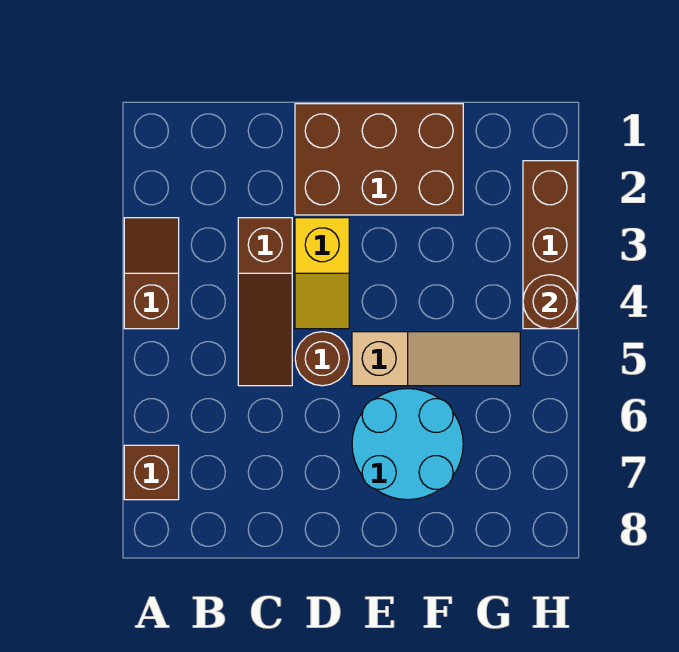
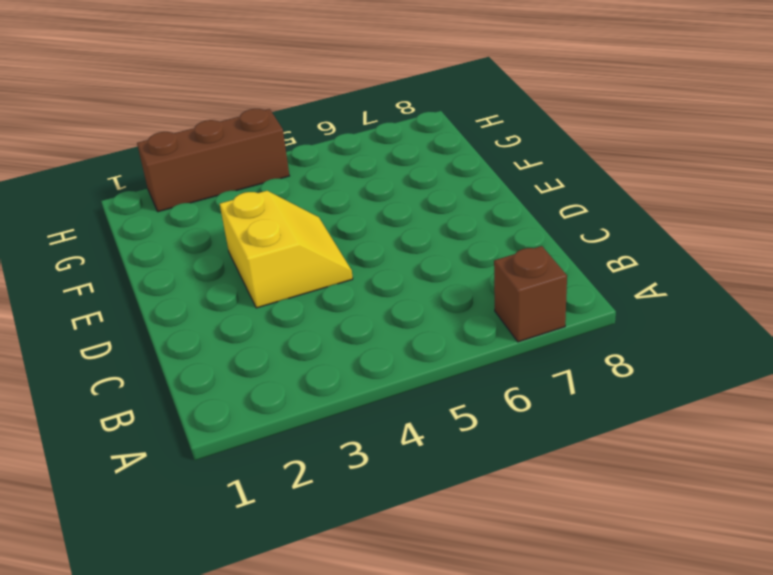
yellow 2x2 slope [220,191,353,308] -> yellow 1x2 slope [295,218,349,329]
none -> brown 1x2 slope [124,218,179,329]
none -> brown 1x3 slope [238,218,292,386]

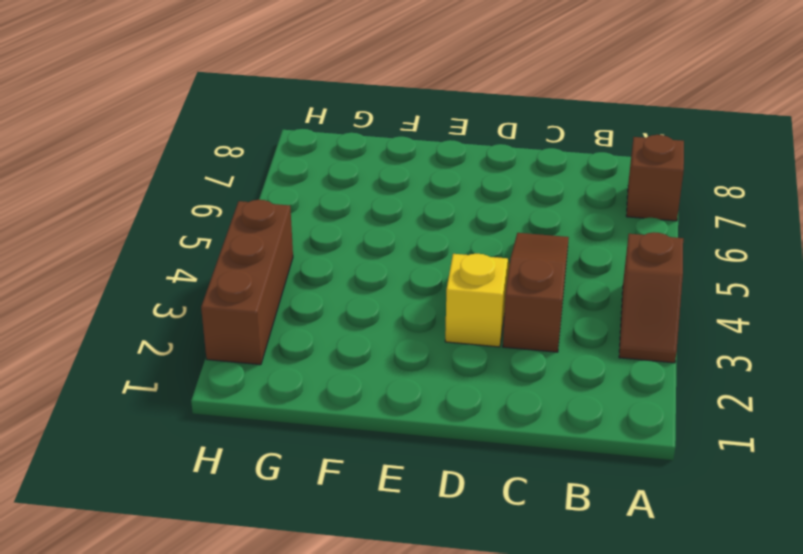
none -> brown 2x3 brick [295,104,463,215]
none -> brown 1x1 round brick [295,332,349,386]

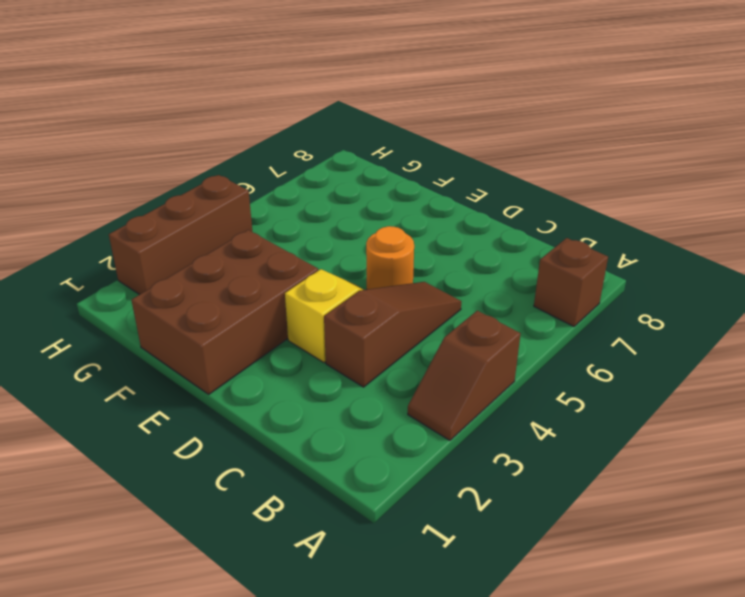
orange 1x1 round brick [366,226,414,289] -> brown 1x1 round brick [295,332,349,386]
brown 2x3 brick [131,230,318,394] -> brown 2x3 brick turned to [295,104,463,215]
none -> tan 1x3 slope [352,332,520,386]
none -> cyan 2x2 round brick [352,388,463,500]

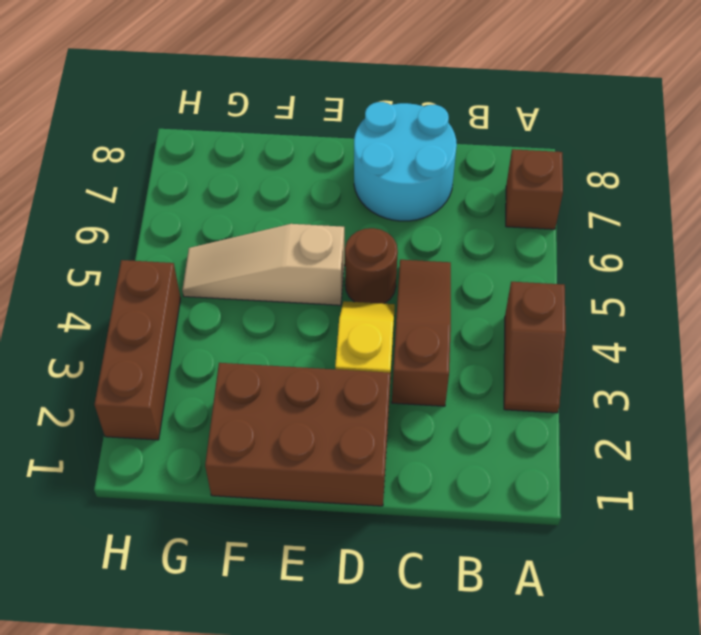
cyan 2x2 round brick [354,102,457,221] -> cyan 2x2 round brick moved to [352,388,463,500]
none -> brown 1x1 round brick [523,275,577,329]

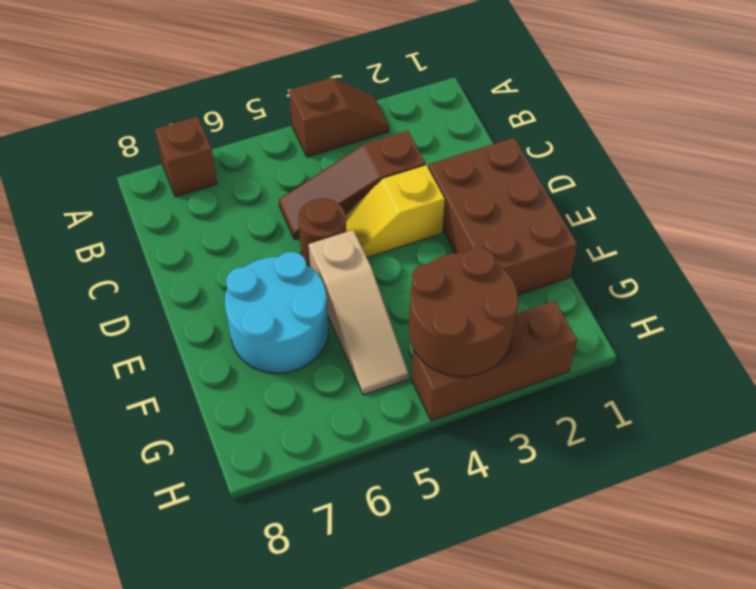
brown 2x2 round brick [409,248,518,376] -> brown 1x1 round brick [523,275,577,329]

